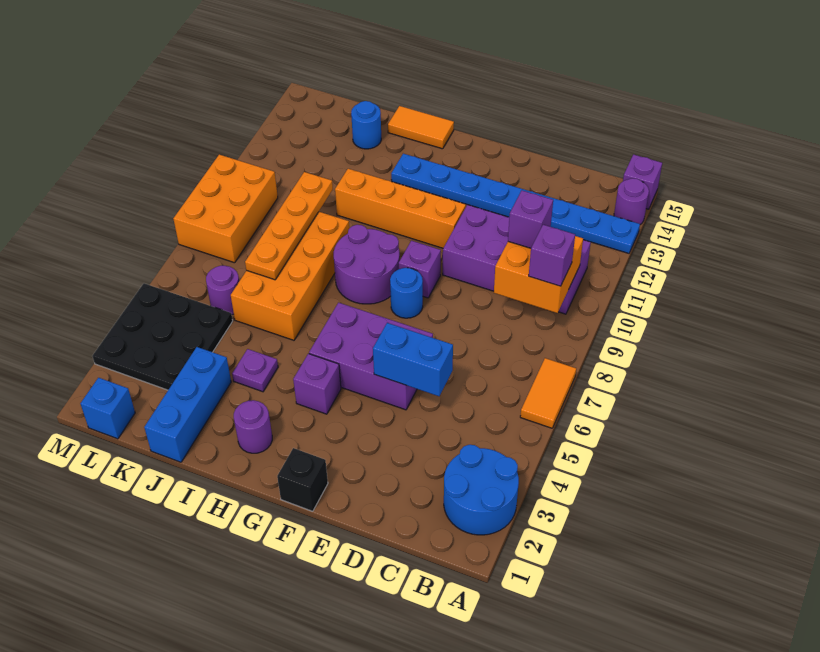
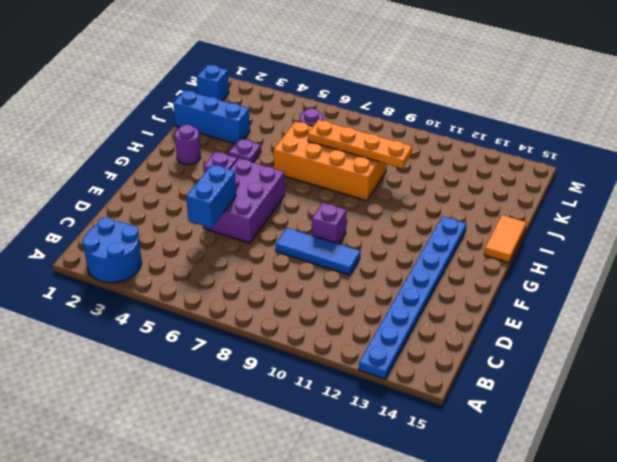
blue 1x3 tile [276,228,360,275] -> purple 2x4 brick [443,205,591,314]
none -> orange 1x2 tile [520,358,576,428]
none -> purple 1x1 round brick [614,178,649,225]
none -> purple 1x1 brick [623,154,662,209]

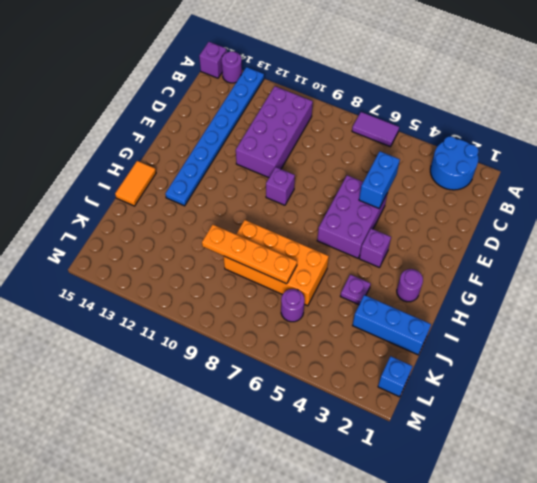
purple 1x2 tile [352,112,399,147] -> orange 1x2 tile [520,358,576,428]
none -> black 1x1 brick [277,448,328,511]
none -> blue 1x1 round brick [390,268,423,318]
none -> orange 1x4 brick [335,169,466,248]

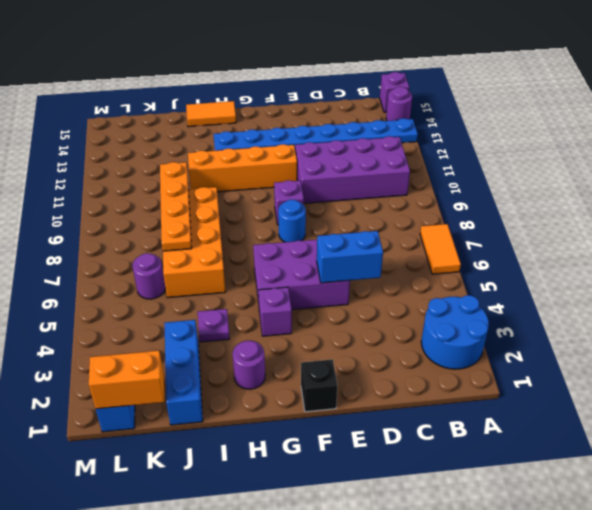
orange 1x2 brick [89,351,165,409] -> none
none -> purple 2x2 round brick [334,225,400,304]
none -> blue 1x1 round brick [351,101,381,149]
none -> black 3x3 plate [92,283,233,390]

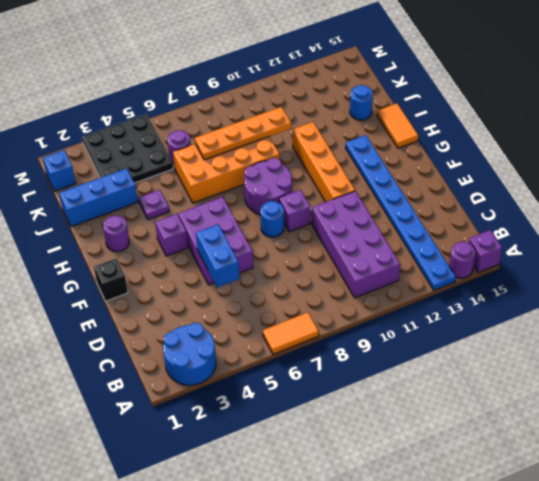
none -> orange 2x3 brick [173,155,278,263]
none -> orange 2x2 brick [494,236,583,313]
none -> purple 1x1 brick [529,225,575,286]

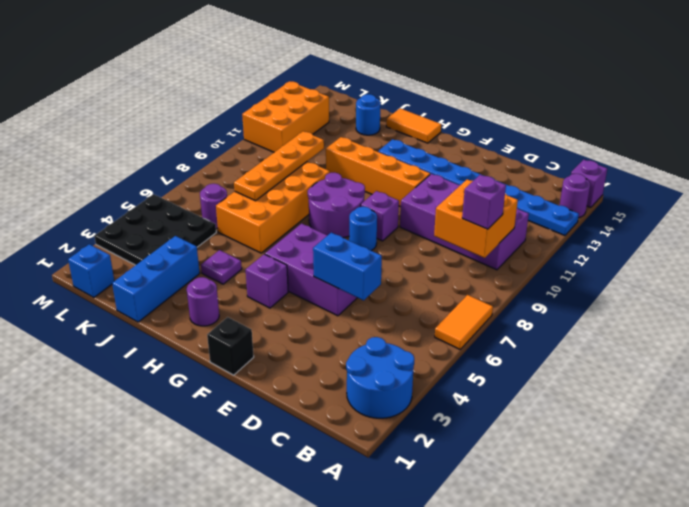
orange 2x3 brick [242,81,329,152] -> orange 2x3 brick moved to [173,155,278,263]
none -> purple 1x1 brick [508,191,553,248]

